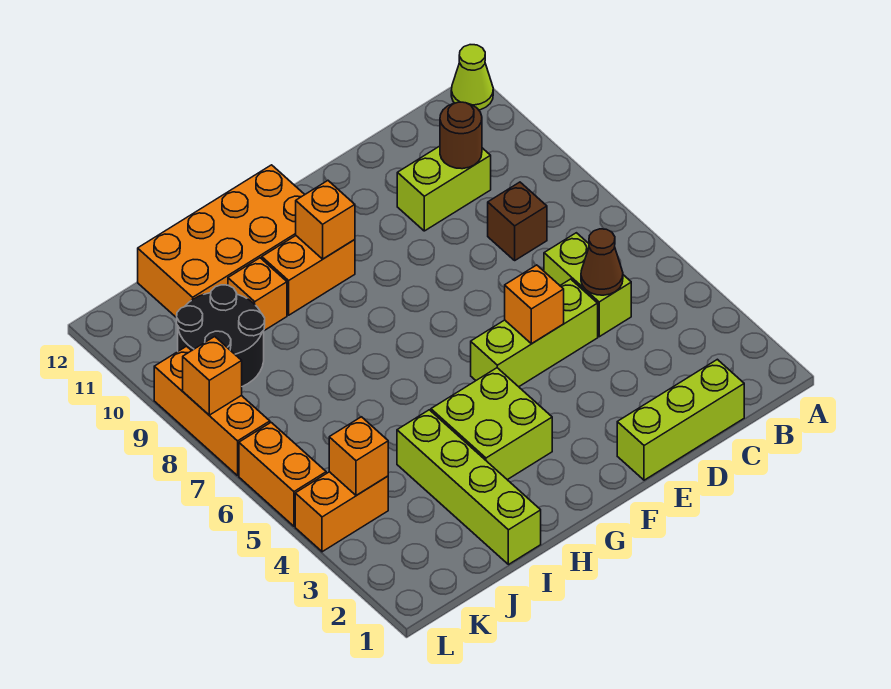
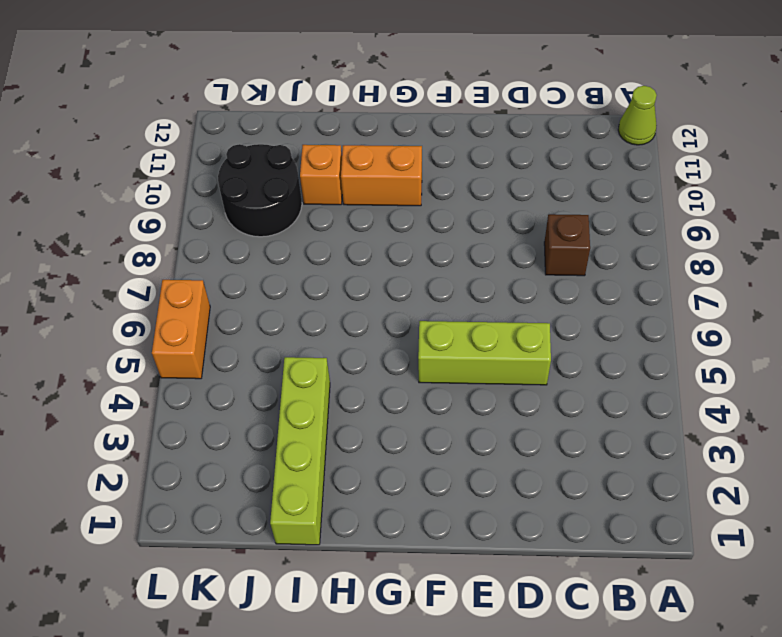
none -> lime 1x3 brick [617,359,744,480]
none -> lime 1x2 brick [544,233,631,337]
none -> lime 1x2 brick [397,146,491,231]

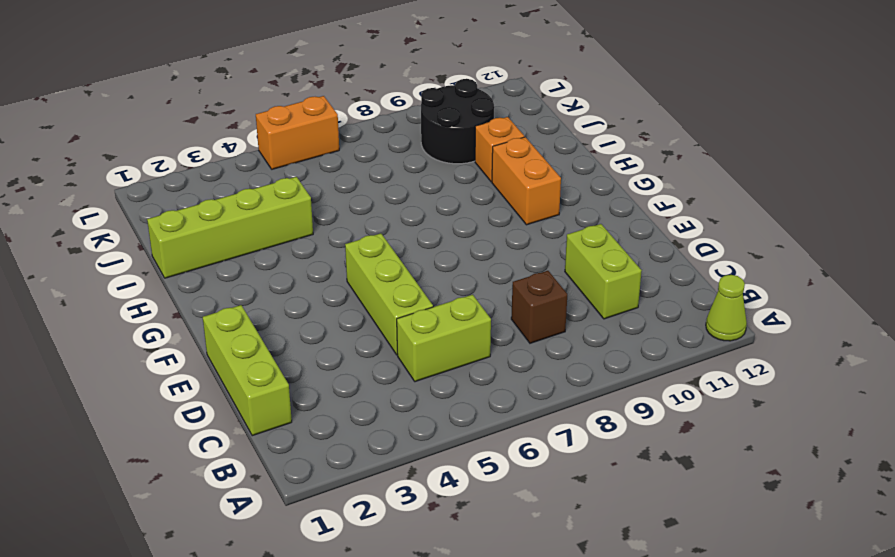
none -> lime 2x2 brick [431,368,552,480]
none -> orange 2x4 brick [138,165,305,318]
none -> orange 1x2 brick [295,472,388,552]

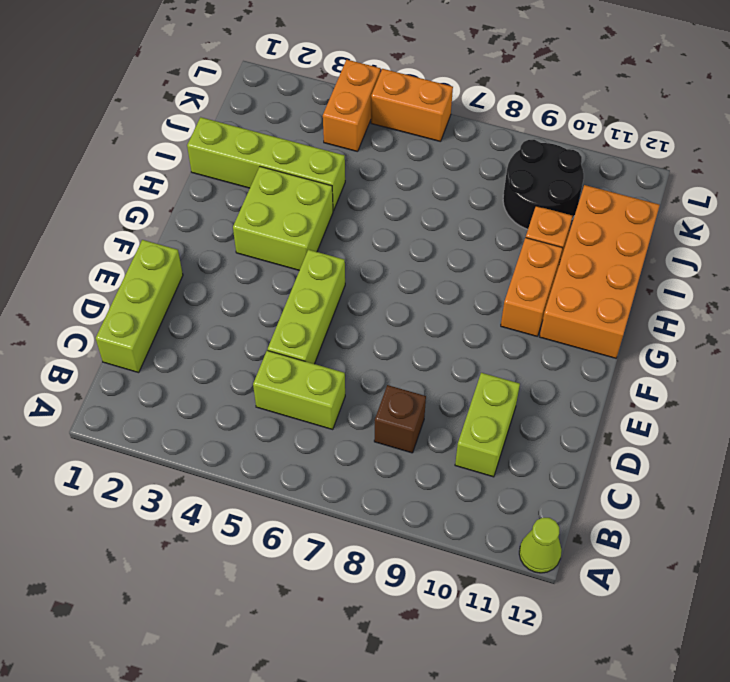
none -> orange 1x3 brick [154,346,270,476]
none -> brown 1x1 cone [581,229,623,295]
none -> brown 1x1 round brick [440,102,482,169]

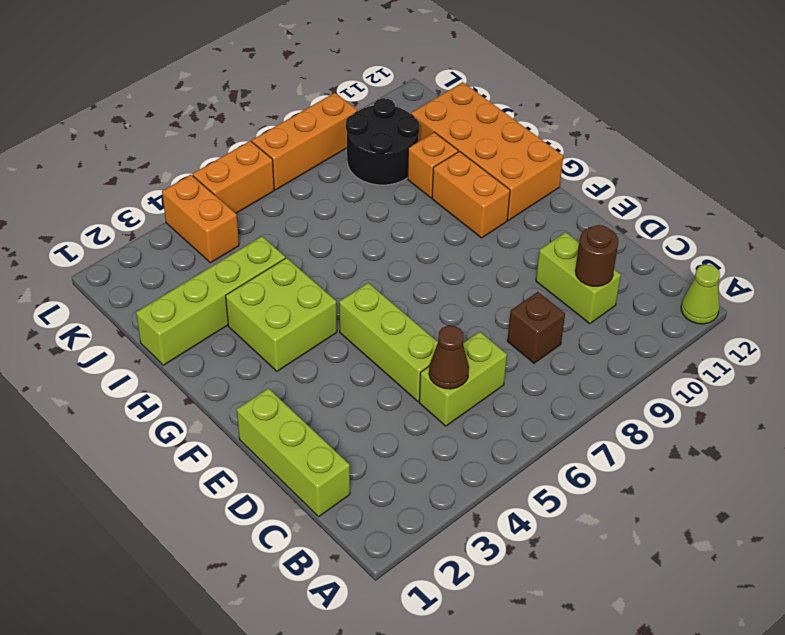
none -> orange 1x1 brick [505,265,564,344]
none -> orange 1x1 brick [296,181,355,259]
none -> orange 1x1 brick [329,417,388,496]

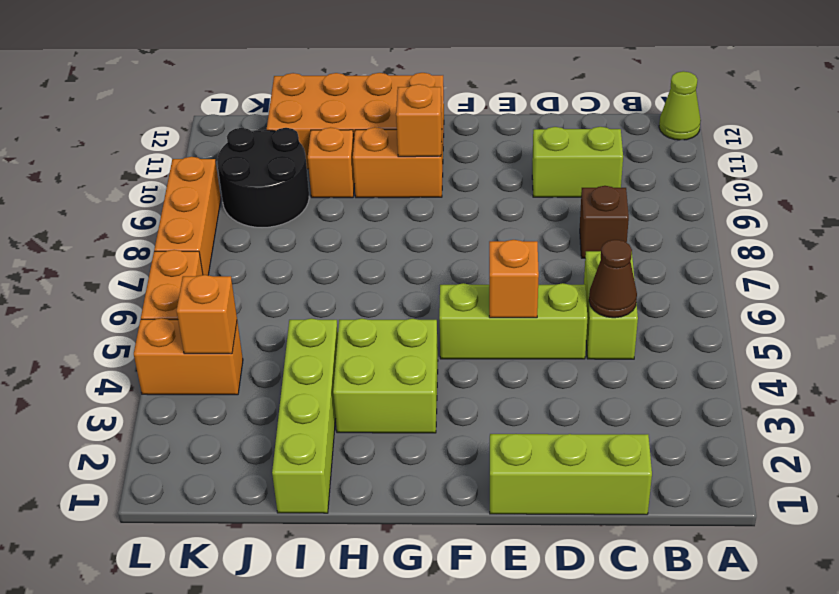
none -> brown 1x1 round brick [440,102,482,169]
none -> orange 1x1 brick [183,337,242,415]

